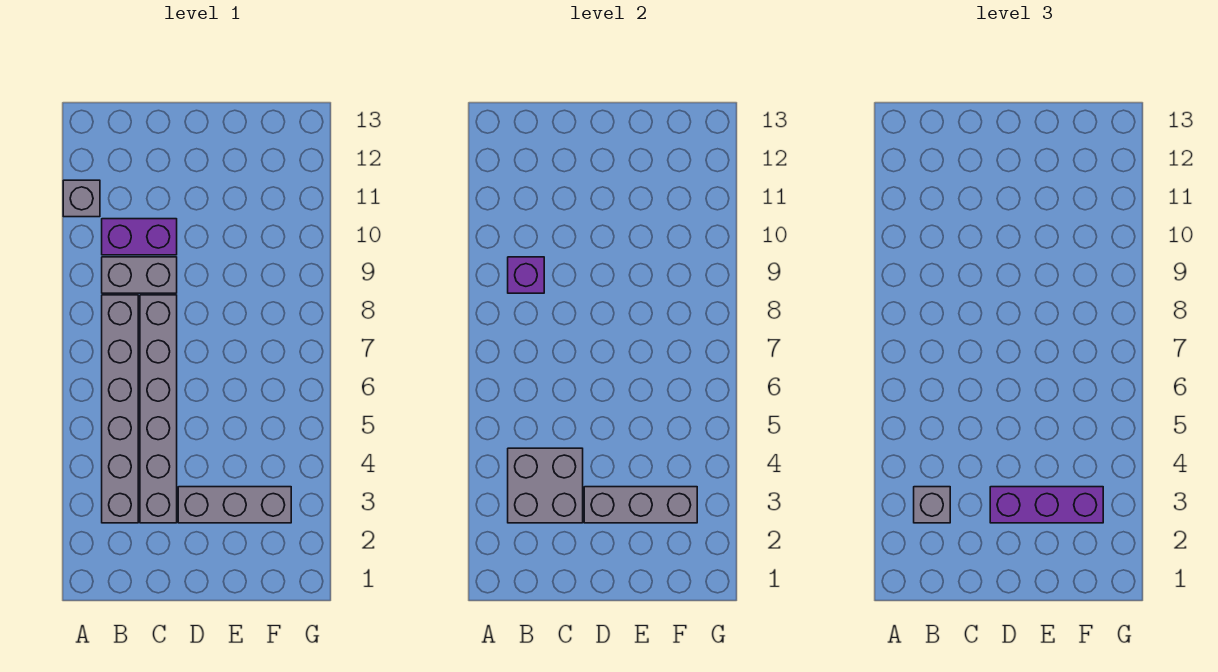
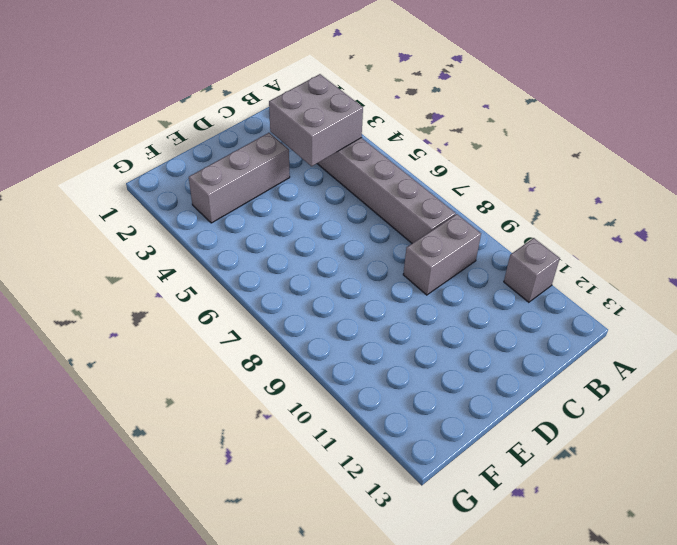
none -> purple 1x2 brick [102,219,177,255]
none -> grey 1x6 brick [140,295,177,523]

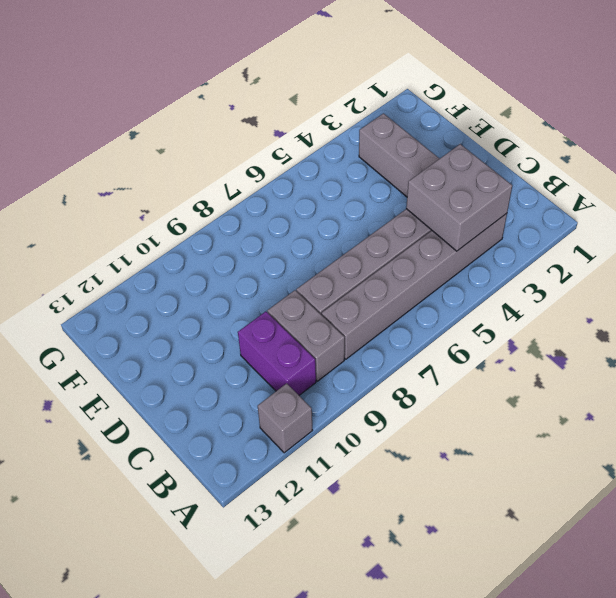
none -> purple 1x1 brick [508,257,544,293]
none -> grey 1x3 brick [584,487,697,523]

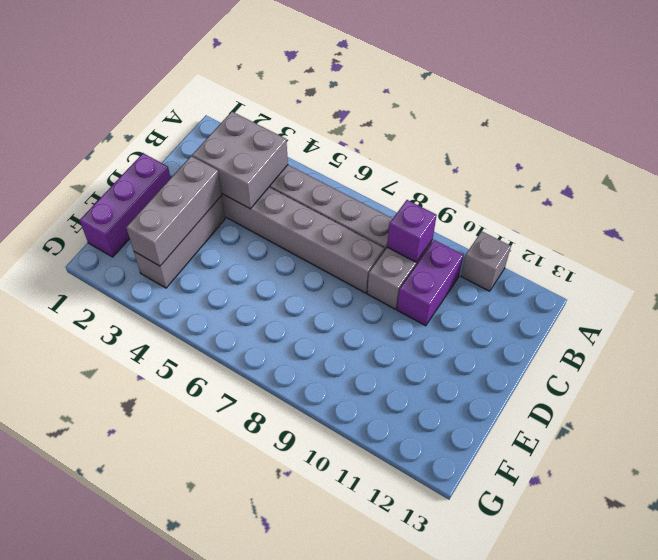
purple 1x3 brick [80,153,170,257] -> purple 1x3 brick moved to [990,487,1103,523]
none -> grey 1x1 brick [914,487,950,523]

